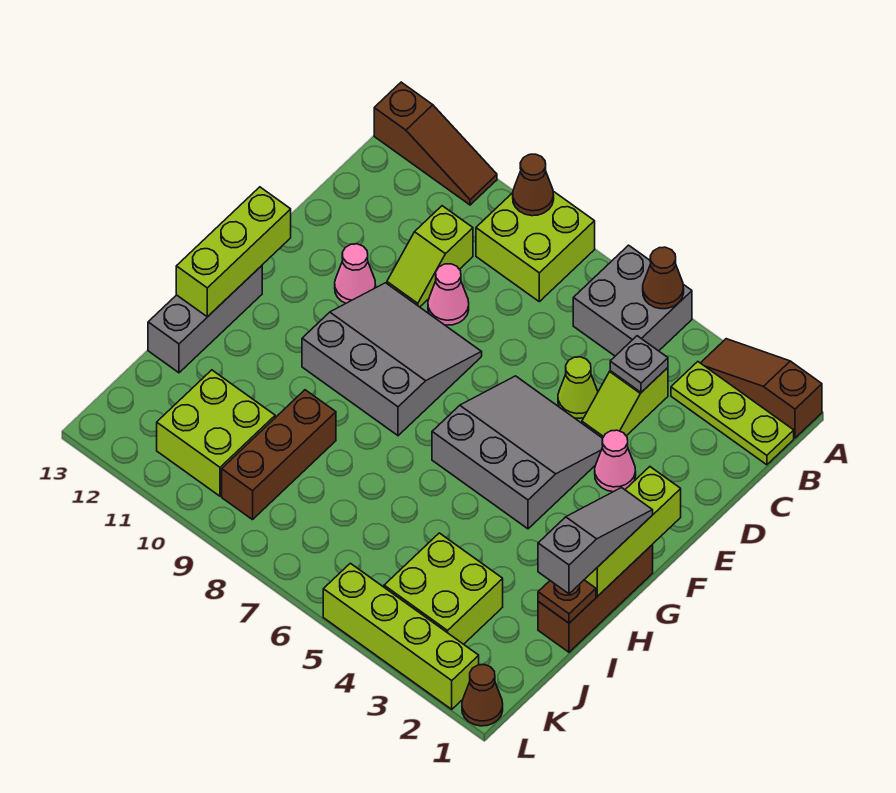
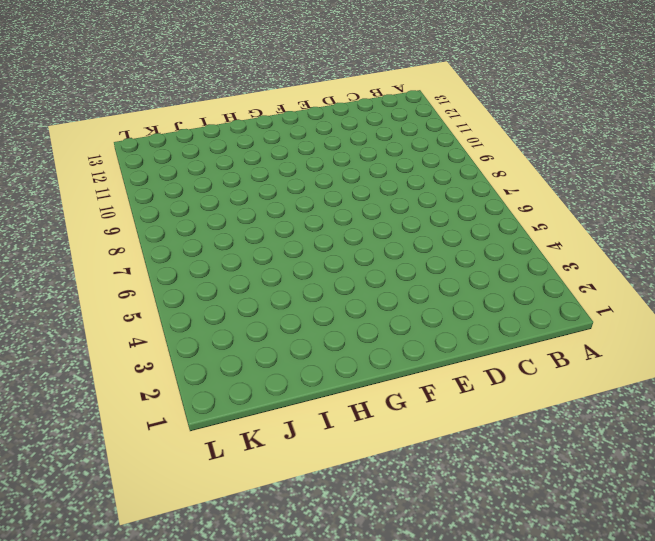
none -> brown 1x3 slope [701,339,822,438]
none -> grey 2x2 brick [573,245,692,356]
none -> lime 2x2 brick [476,191,595,302]

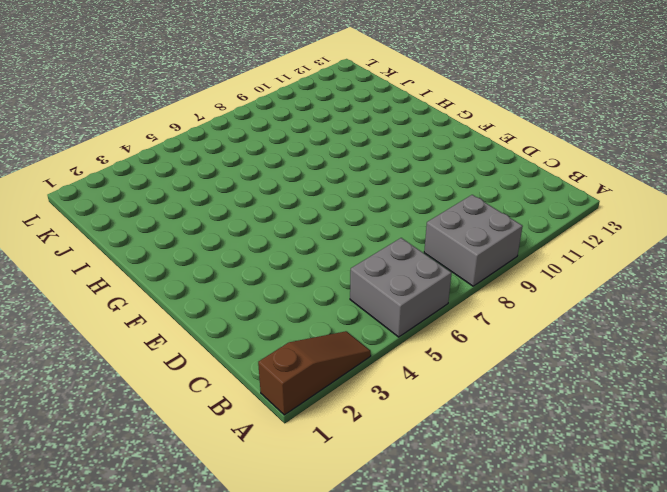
grey 2x2 brick [424,195,523,286] -> lime 2x2 brick [476,191,595,302]
none -> brown 1x3 slope [374,82,497,205]
none -> lime 1x3 plate [671,362,794,465]
none -> lime 1x2 slope [582,368,668,438]

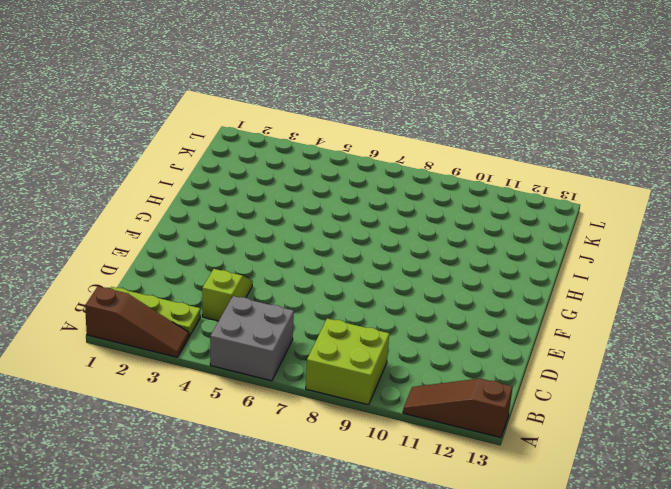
none -> lime 1x2 slope [387,206,473,307]
none -> lime 1x1 cone [558,357,598,418]
none -> pink 1x1 cone [428,264,469,325]

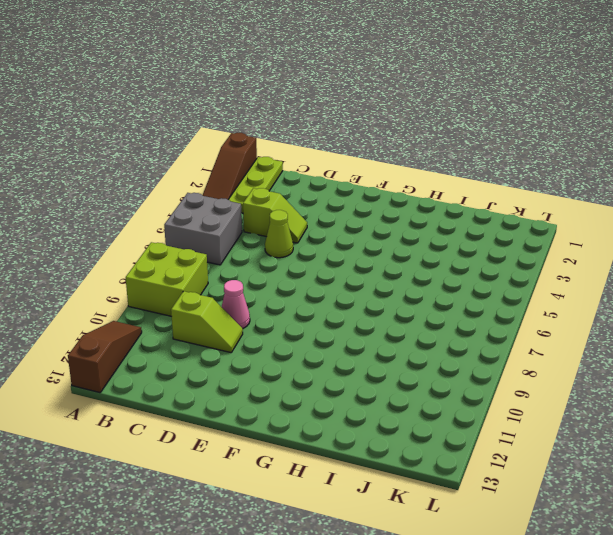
none -> pink 1x1 cone [595,430,636,492]
none -> grey 3x3 slope [432,376,603,529]
none -> grey 3x3 slope [302,283,482,436]

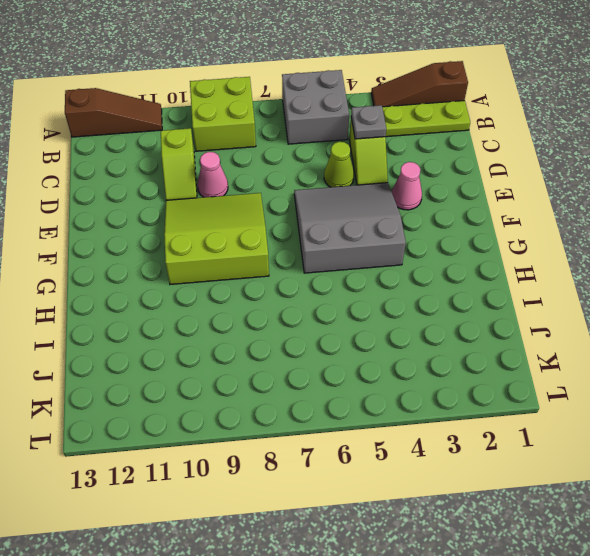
lime 3x3 slope [164,193,269,284] -> grey 3x3 slope [302,283,482,436]
none -> pink 1x1 cone [335,244,376,303]
none -> brown 1x3 brick [538,545,653,652]
none -> grey 1x3 brick [148,266,262,373]

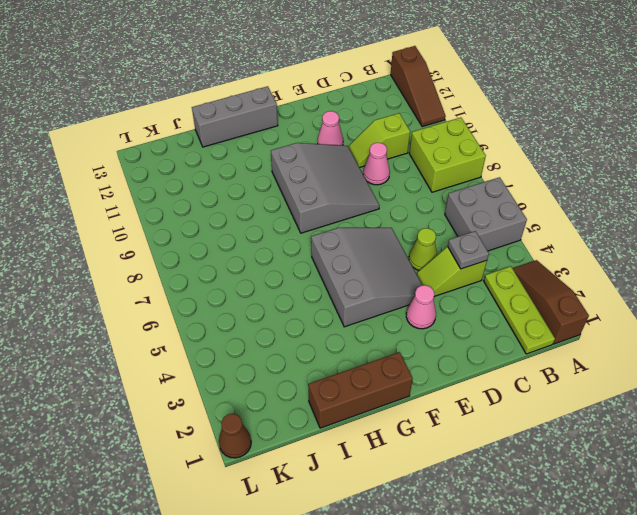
none -> brown 1x3 brick [222,390,336,520]
none -> lime 2x2 brick [384,533,503,644]
none -> lime 2x2 brick [157,370,275,496]

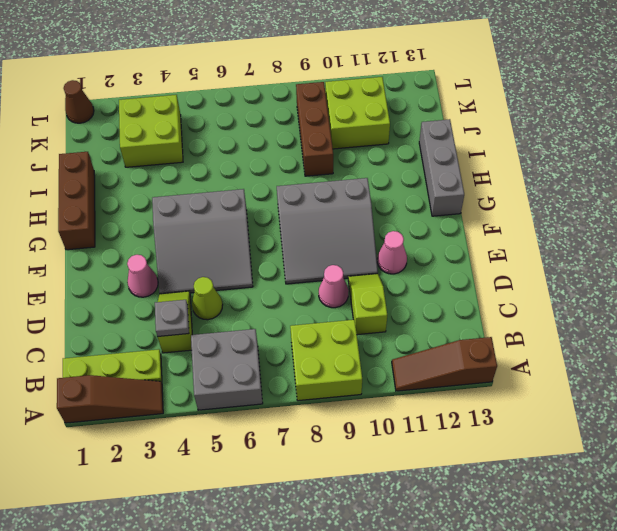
none -> lime 1x4 brick [323,563,479,709]
none -> brown 1x1 cone [643,247,684,309]
none -> brown 1x1 cone [513,154,554,216]

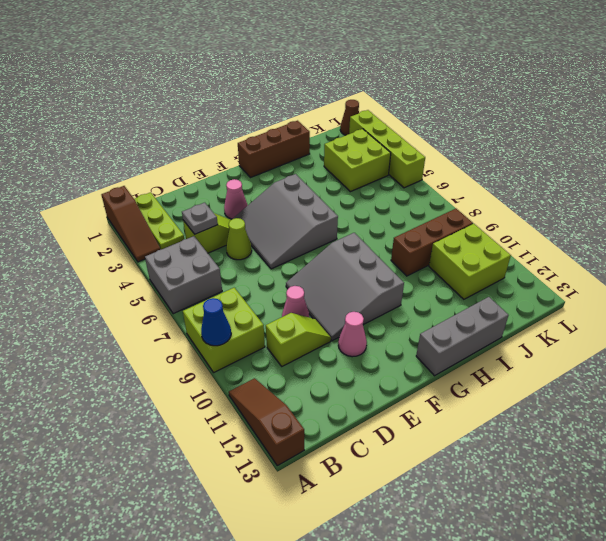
blue 1x1 cone [201,298,231,346] -> brown 1x1 cone [513,154,554,216]
none -> brown 1x1 cone [643,247,684,309]
none -> lime 1x3 brick [584,467,681,596]
none -> lime 1x3 brick [176,187,291,317]

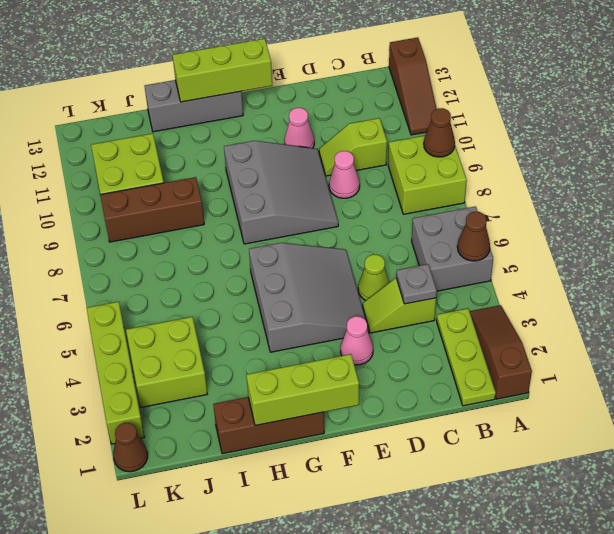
none -> brown 1x1 plate [538,580,596,623]
none -> grey 1x3 slope [538,488,653,594]

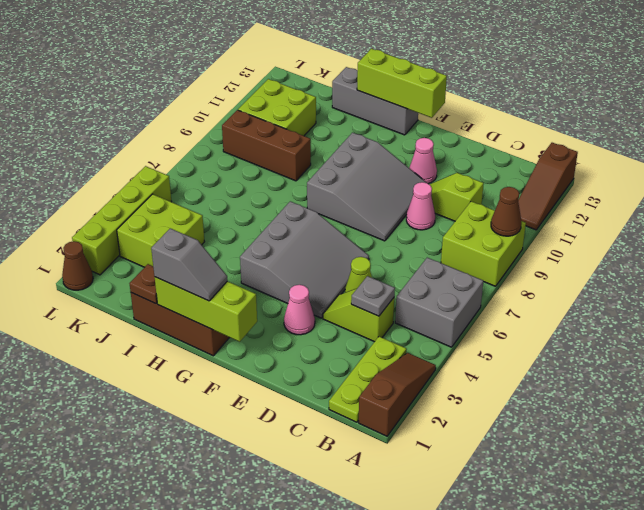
grey 1x2 slope [151,228,227,301] -> grey 1x3 slope [538,488,653,594]
none -> brown 1x1 cone [643,247,684,309]

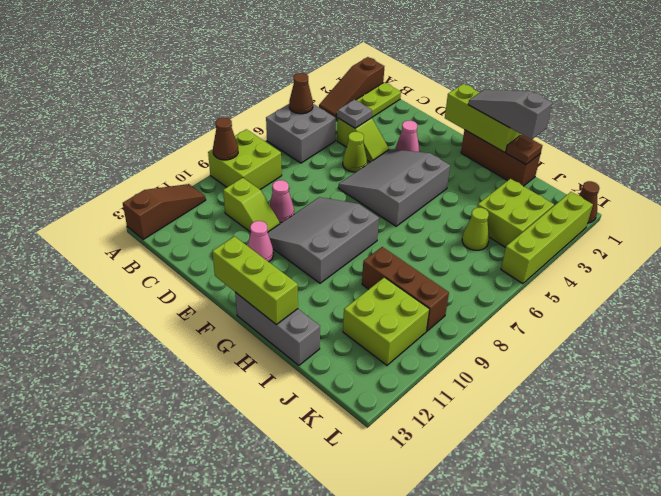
lime 1x1 cone [462,208,489,250] -> none

